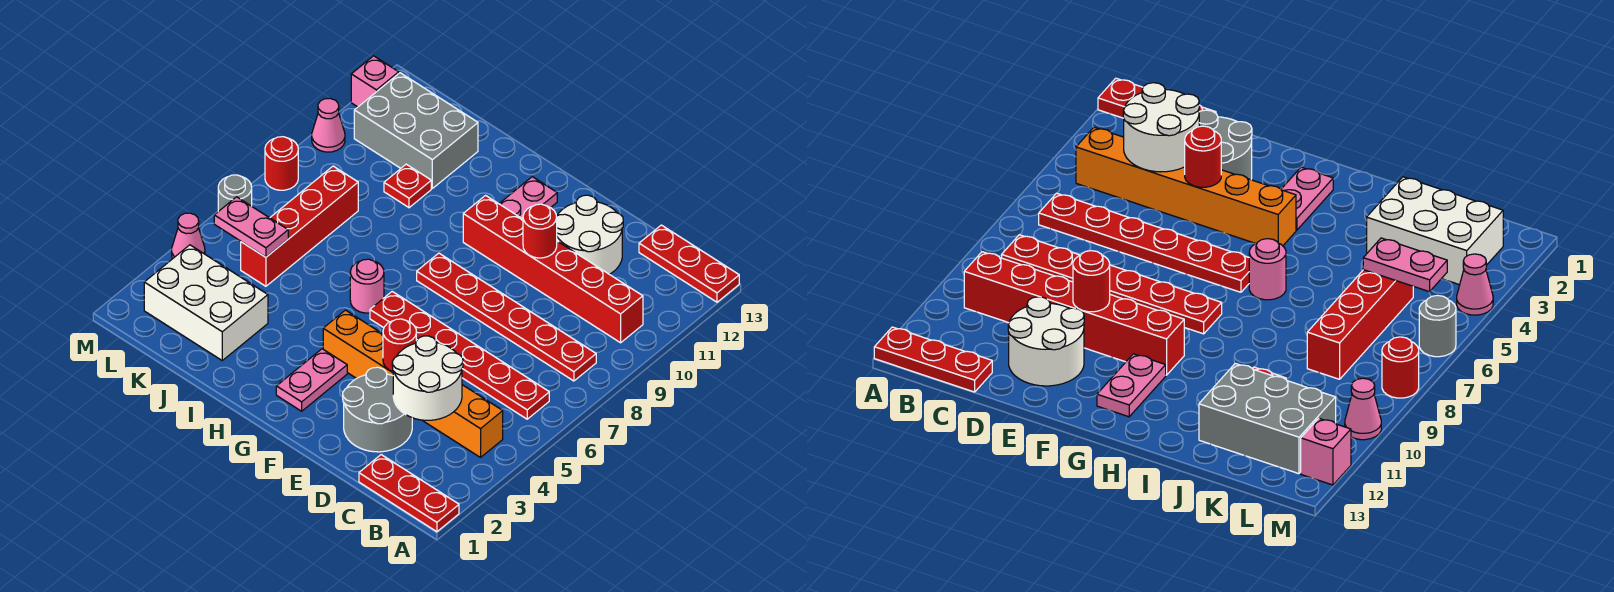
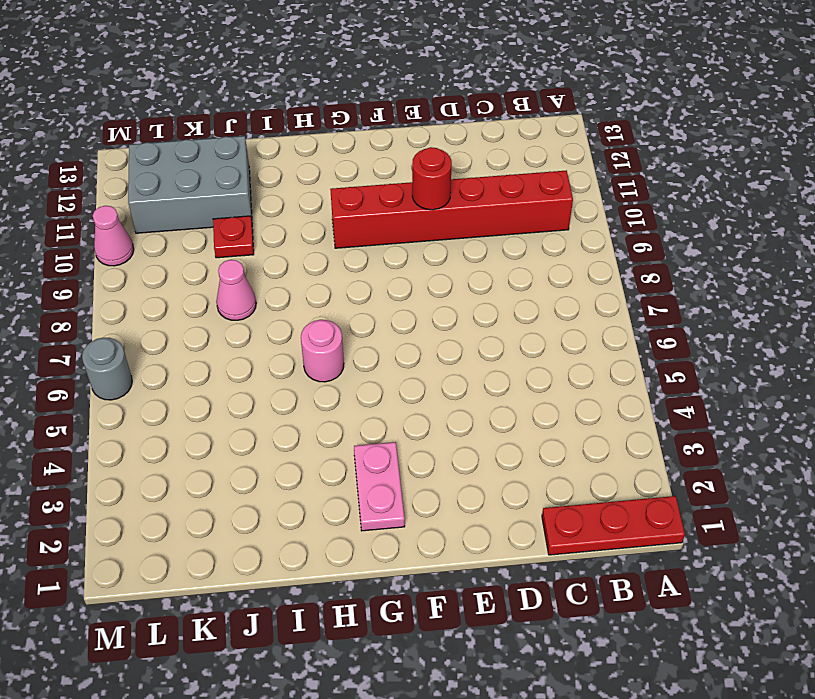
pink 1x1 cone [216,260,256,320] -> pink 1x1 cone moved to [172,213,205,259]
none -> red 1x3 plate [639,225,739,302]
none -> orange 1x6 brick [323,310,503,457]
none -> red 1x6 plate [370,292,549,419]

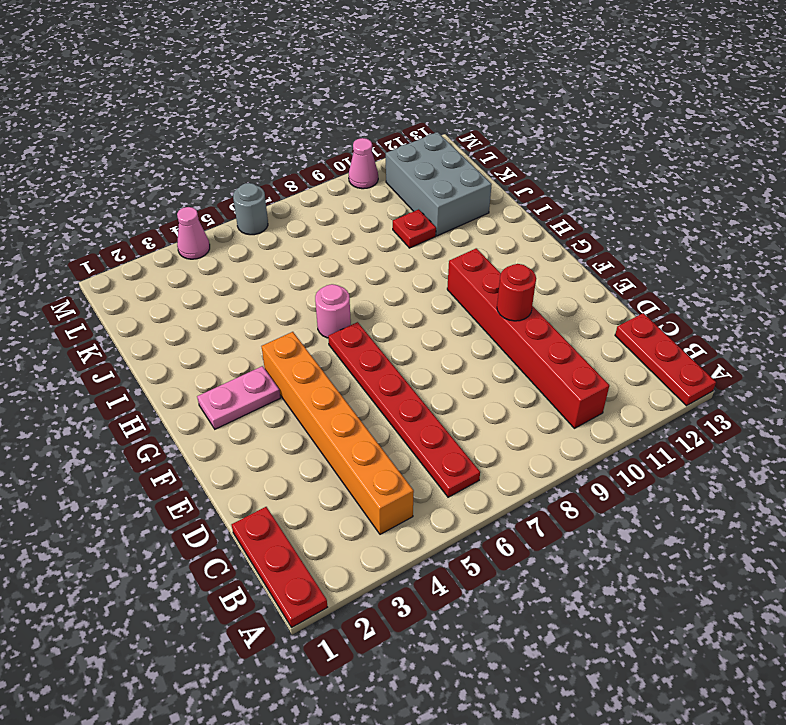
none -> red 1x6 plate [417,253,596,381]
none -> grey 2x2 round brick [343,367,412,452]
none -> white 2x2 round brick [556,195,623,274]

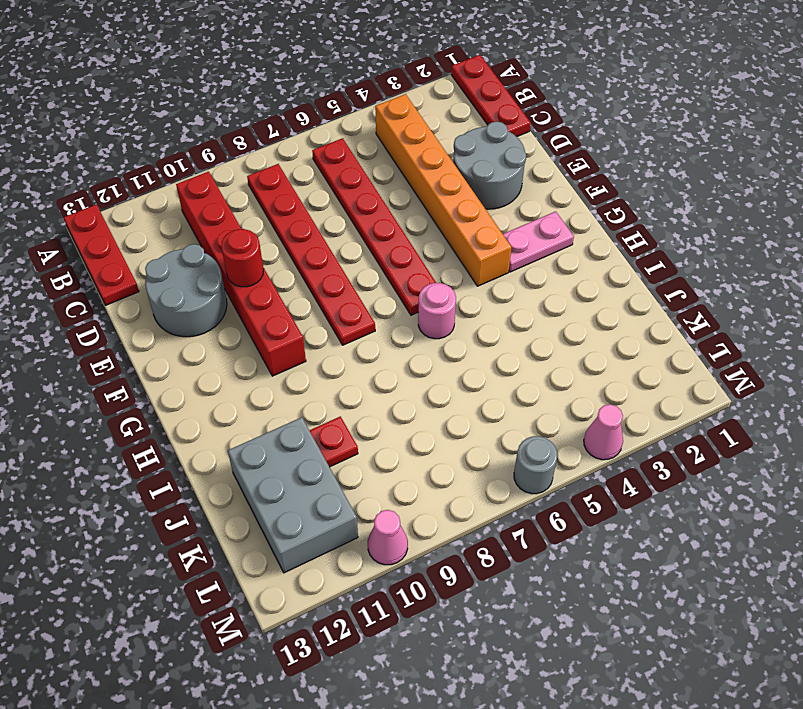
grey 2x2 round brick [145,244,227,337] -> white 2x2 round brick [556,195,623,274]
none -> pink 1x2 plate [499,177,557,219]
none -> white 2x3 brick [144,245,268,360]
none -> red 1x4 brick [241,166,358,286]

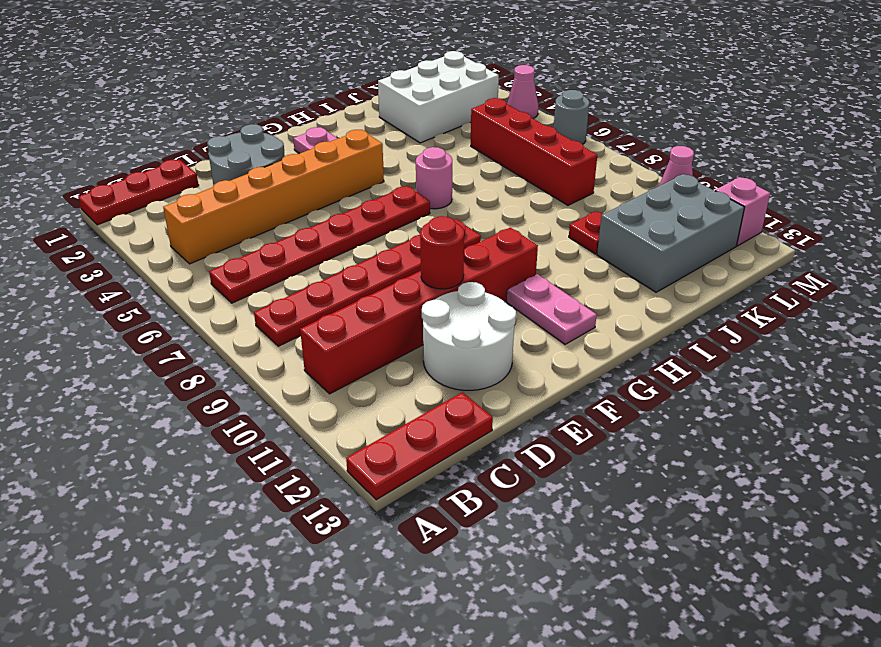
none -> red 1x1 round brick [265,137,298,190]
none -> white 2x2 round brick [392,336,463,420]
none -> red 1x1 round brick [383,319,416,372]

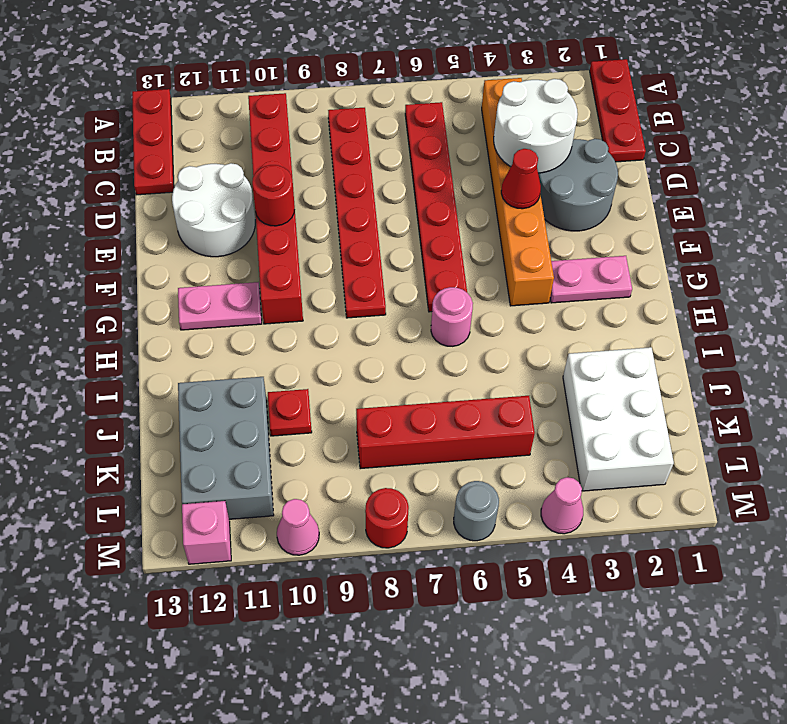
red 1x1 cone [501,149,541,209] -> red 1x1 round brick [383,319,416,372]
none -> pink 1x2 plate [214,197,288,257]

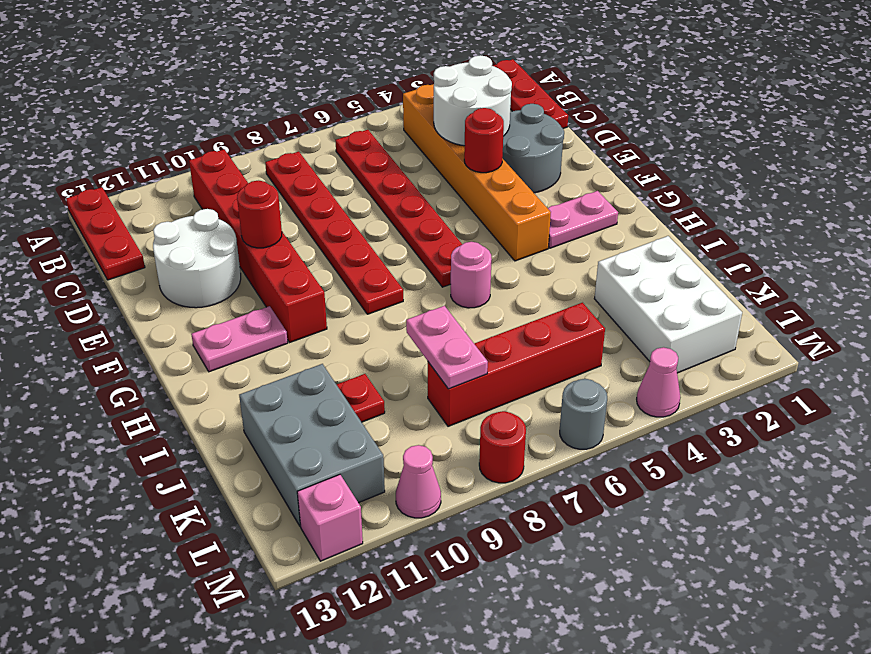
pink 1x2 plate [406,306,488,389] -> pink 1x2 plate moved to [214,197,288,257]

